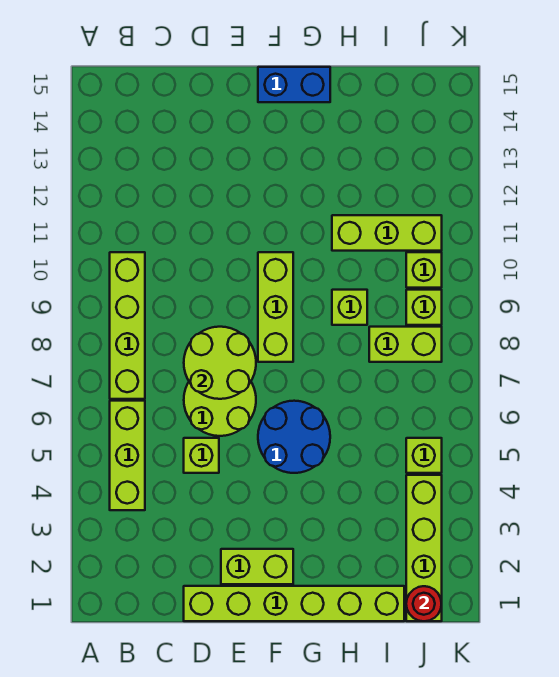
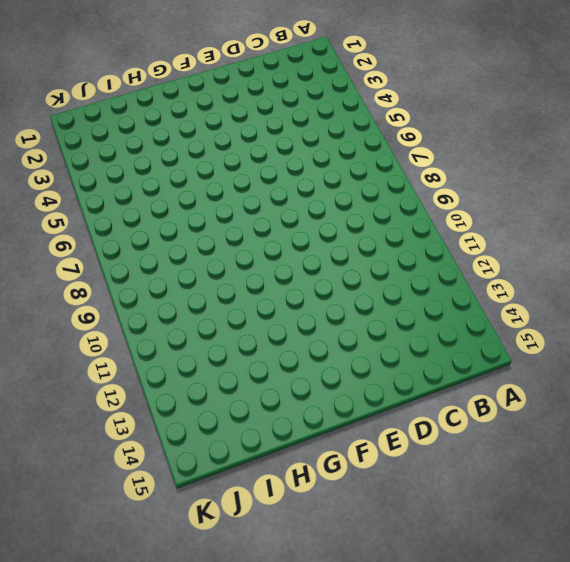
none -> lime 1x3 brick [110,401,145,510]
none -> lime 1x4 brick [110,252,145,399]
none -> lime 1x6 brick [184,586,404,621]

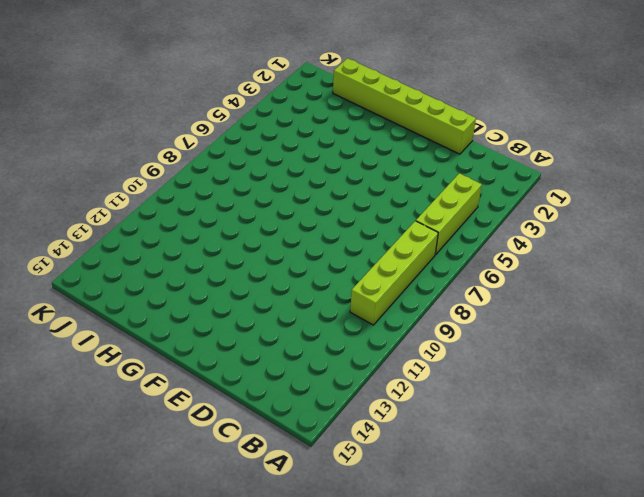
none -> lime 1x1 brick [184,438,219,473]
none -> lime 2x2 round brick [184,382,256,436]
none -> lime 1x2 brick [221,549,293,584]

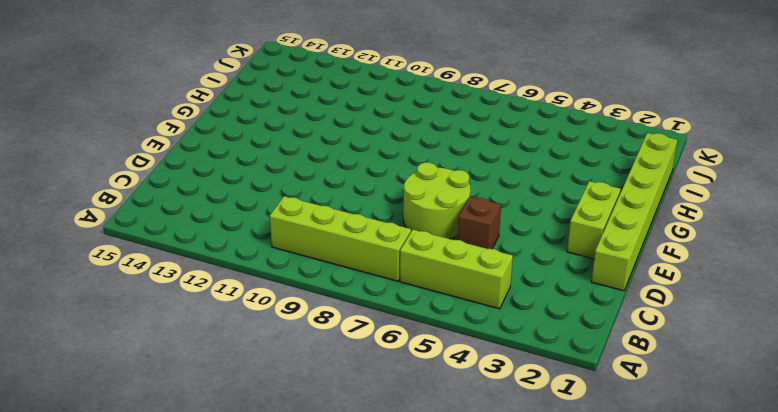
brown 1x1 brick [458,197,501,249] -> lime 1x1 brick [184,438,219,473]
none -> blue 2x2 round brick [258,401,330,473]
none -> lime 1x3 brick [258,252,293,362]
none -> blue 1x2 brick [258,67,330,102]

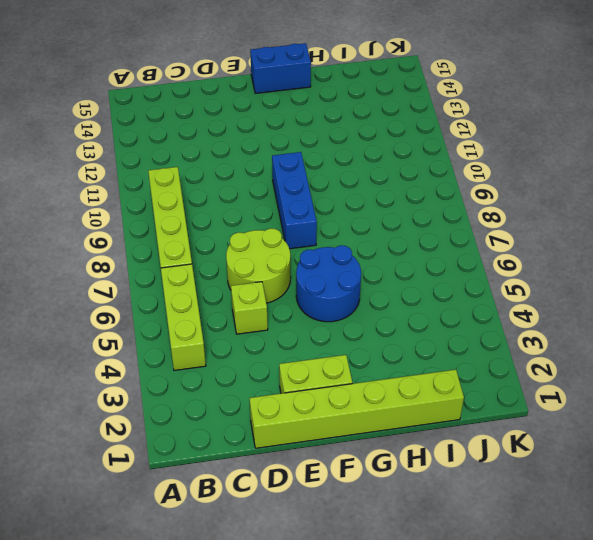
blue 1x3 brick [272,152,317,249] -> lime 1x3 brick [258,252,293,362]
none -> lime 1x1 brick [332,290,367,325]
none -> lime 1x3 brick [332,215,442,251]
none -> lime 1x2 brick [369,327,442,362]

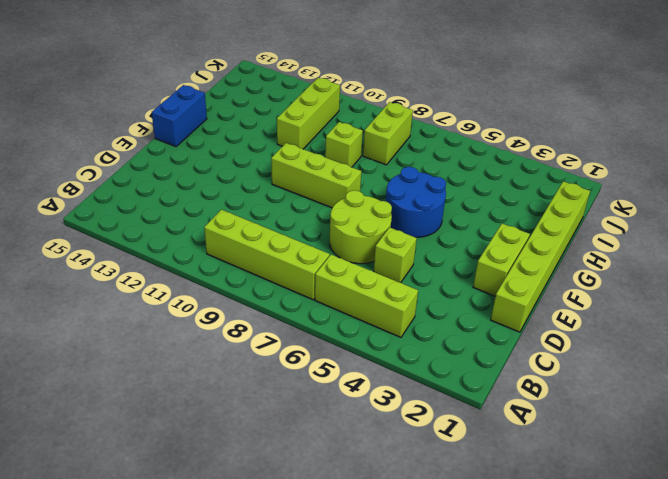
none -> lime 1x4 brick [406,475,442,621]
none -> lime 1x1 brick [406,438,442,473]
none -> lime 1x1 brick [406,290,442,325]

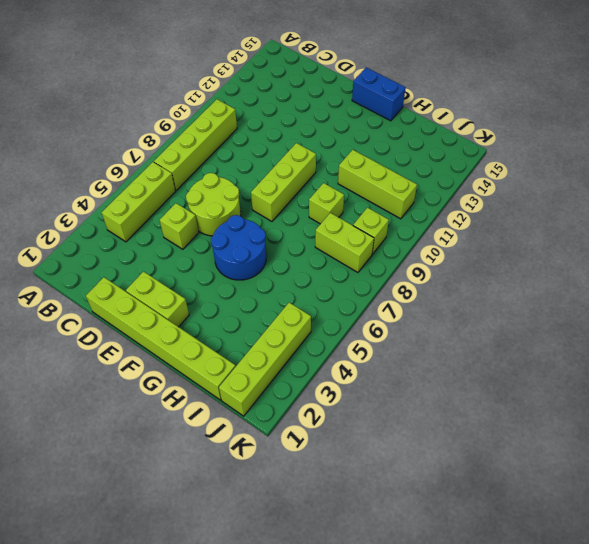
none -> lime 1x1 brick [406,438,442,473]
none -> lime 1x1 brick [406,252,442,288]
none -> lime 2x2 round brick [184,327,256,399]

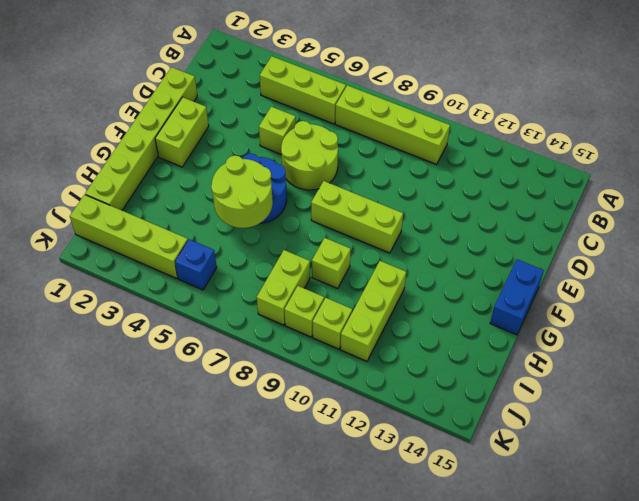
lime 2x2 round brick [211,156,273,228] -> lime 2x2 round brick moved to [184,327,256,399]
blue 1x1 brick [175,239,217,290] -> lime 1x1 brick [406,438,442,473]
none -> red 1x1 round brick [406,586,442,621]

